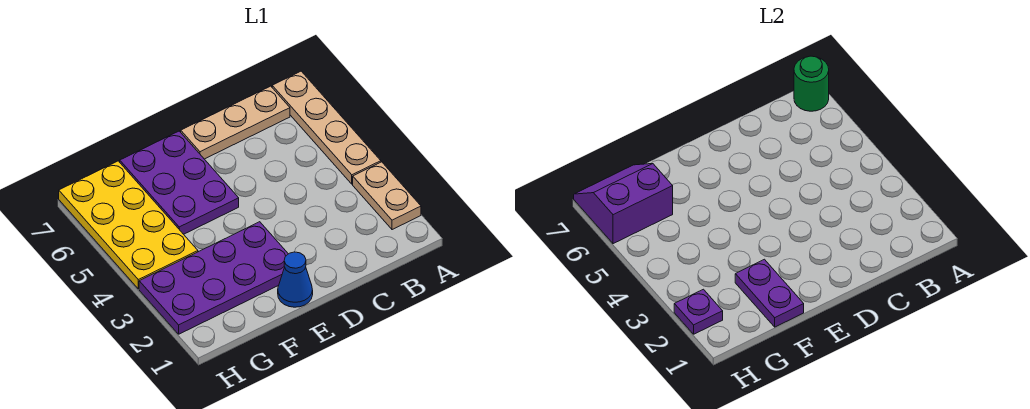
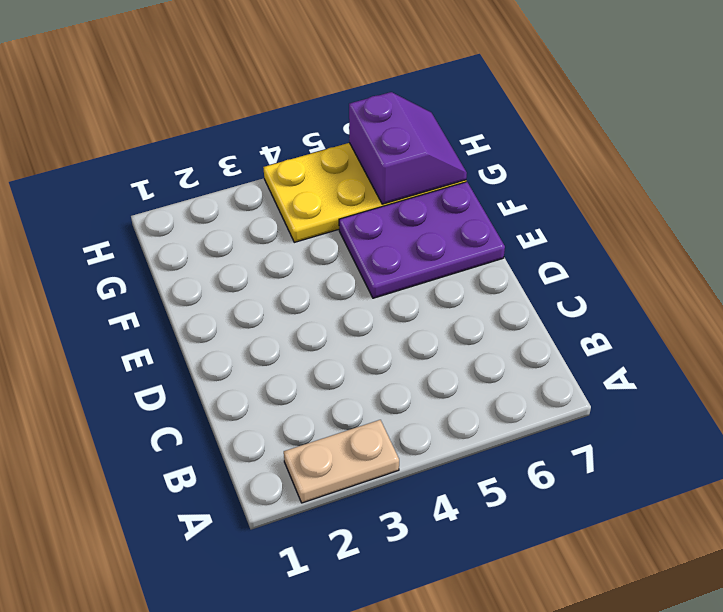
none -> tan 1x4 plate [272,71,381,184]
none -> tan 1x3 plate [181,86,290,159]

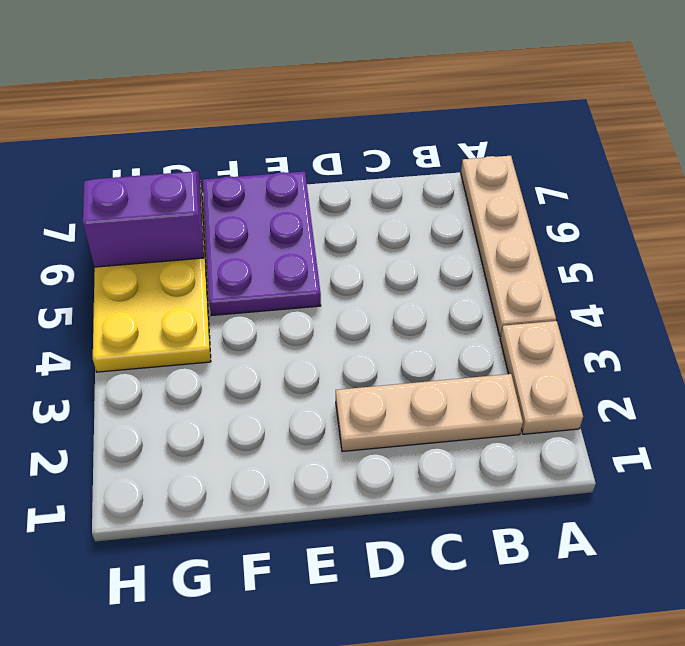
tan 1x3 plate [336,374,523,452] -> tan 1x3 plate moved to [181,86,290,159]
none -> blue 1x1 cone [278,252,313,307]
none -> purple 2x4 plate [139,222,288,334]

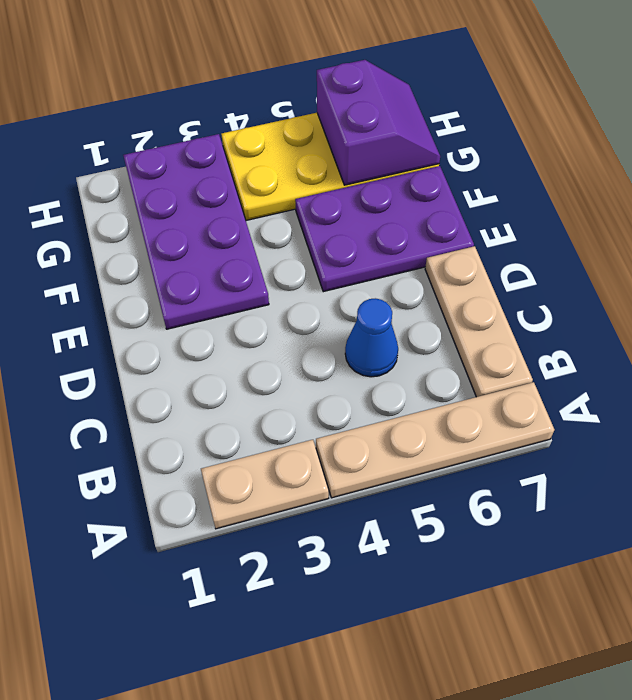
blue 1x1 cone [345,298,398,377] -> blue 1x1 cone moved to [278,252,313,307]
none -> green 1x1 round brick [794,56,829,111]
none -> purple 1x2 plate [735,259,804,327]

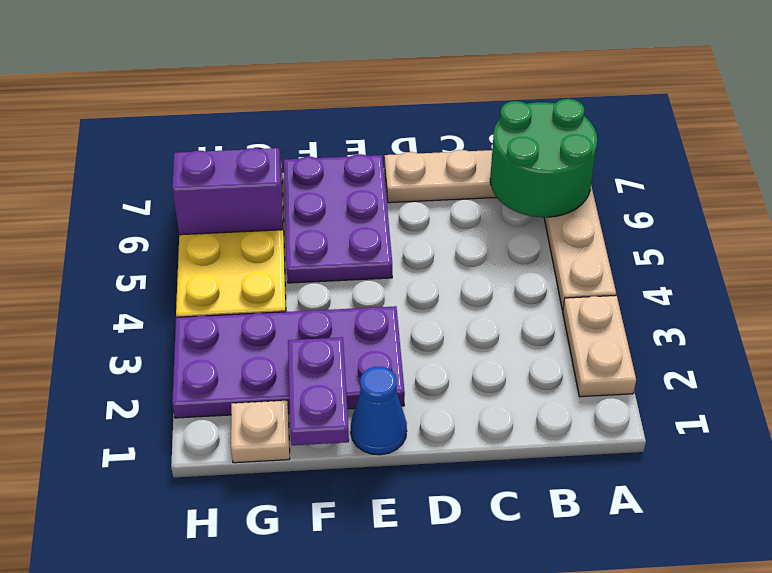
green 2x2 round brick [490,99,597,217] -> green 1x1 round brick [794,56,829,111]
tan 1x1 plate [231,400,290,463] -> none
none -> purple 1x1 plate [674,289,723,334]

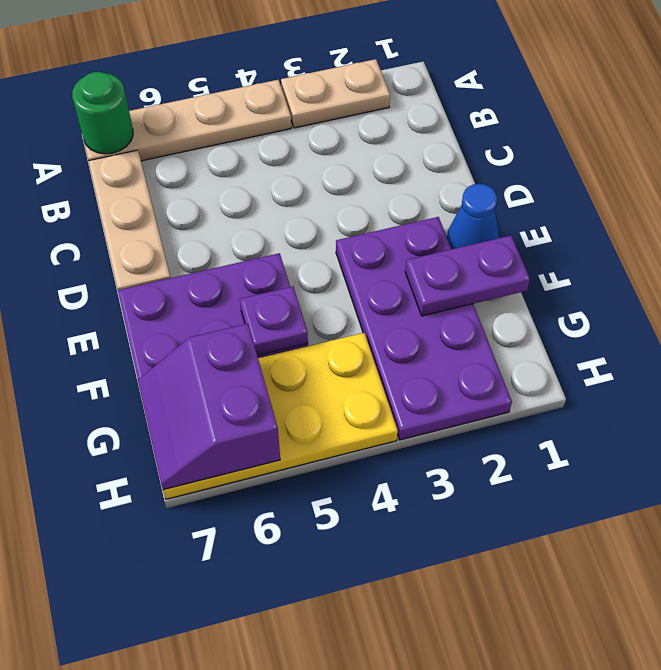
purple 1x1 plate [240,286,308,356] -> purple 1x1 plate moved to [674,289,723,334]

